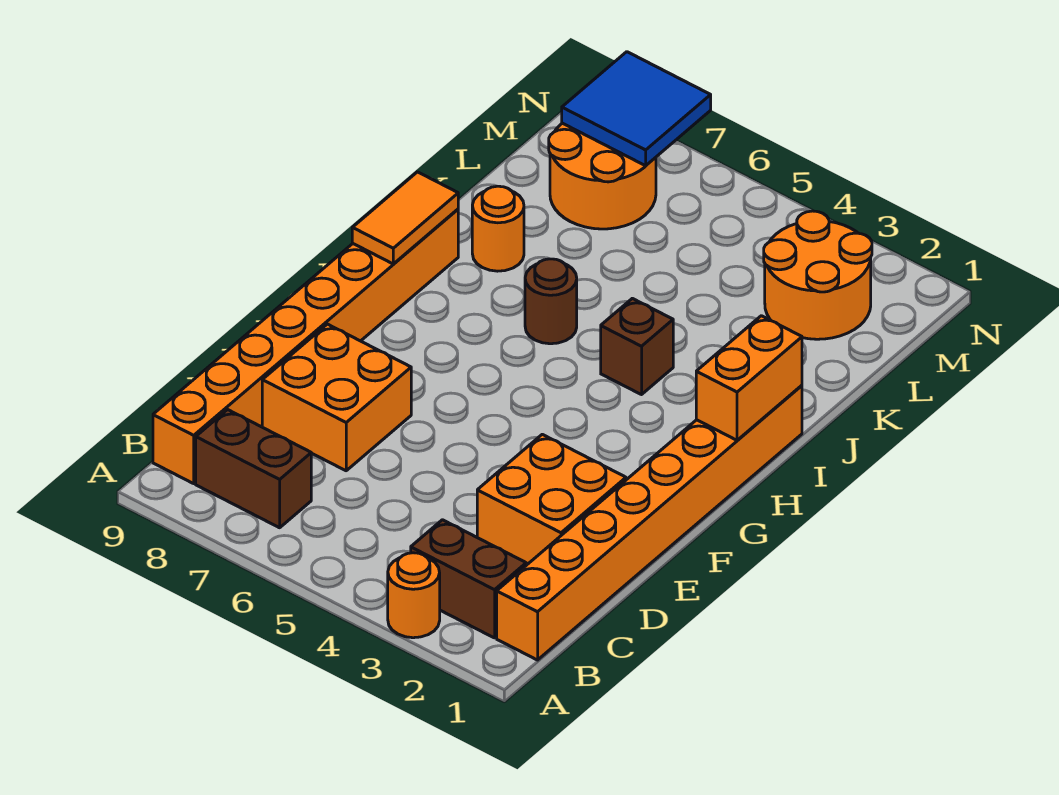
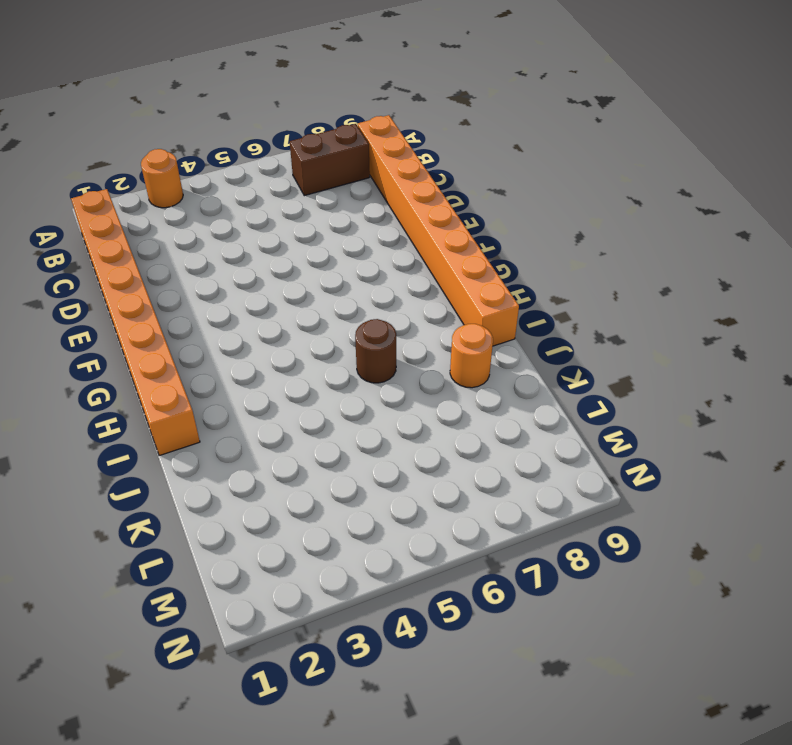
none -> brown 1x2 brick [411,520,526,638]
none -> orange 2x2 brick [477,434,626,564]
none -> orange 2x2 brick [262,324,411,471]

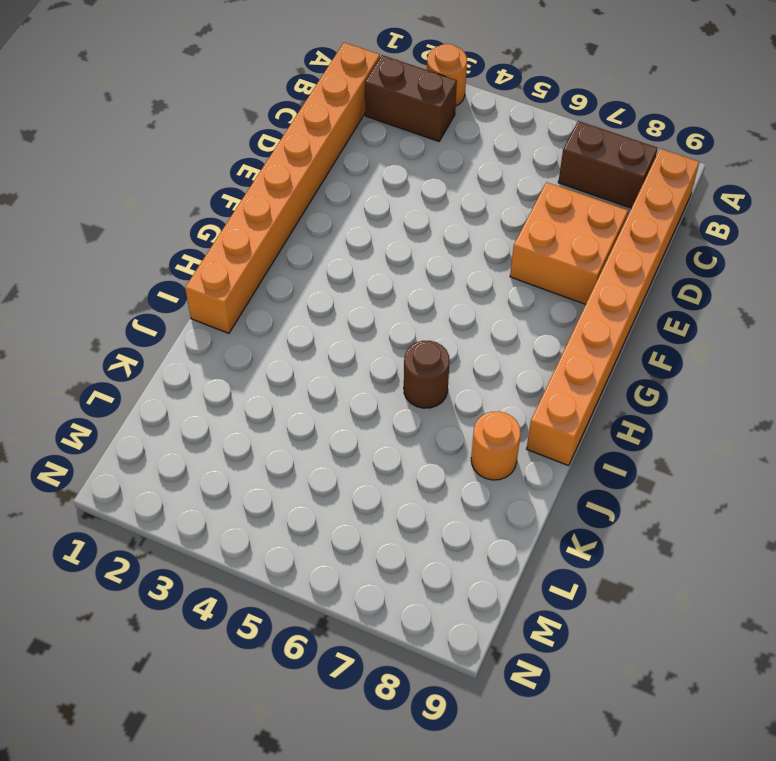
none -> orange 2x2 brick [477,434,626,564]
none -> brown 1x1 brick [601,298,673,395]
none -> orange 2x2 round brick [764,211,872,339]

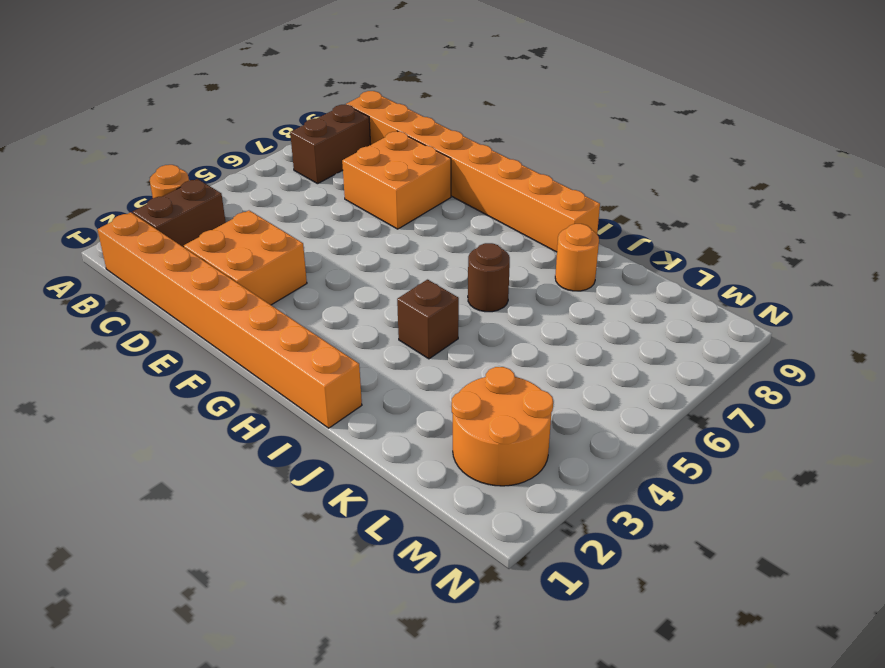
none -> orange 2x2 round brick [549,123,656,229]
none -> orange 1x2 brick [696,316,802,440]
none -> orange 1x2 tile [352,172,458,264]

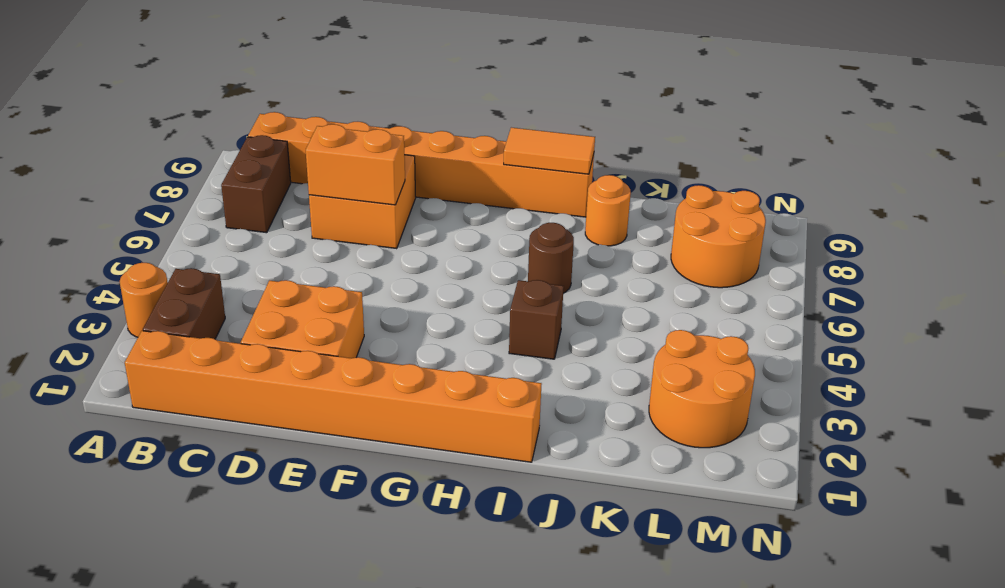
orange 1x2 brick [306,124,405,205] -> orange 1x2 brick moved to [696,316,802,440]
none -> blue 2x2 tile [562,52,711,166]

